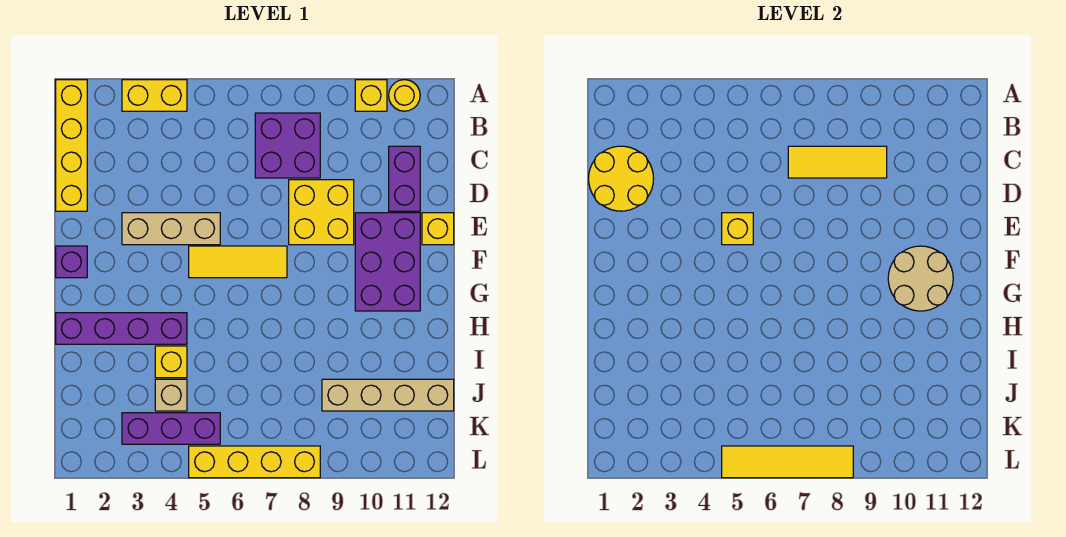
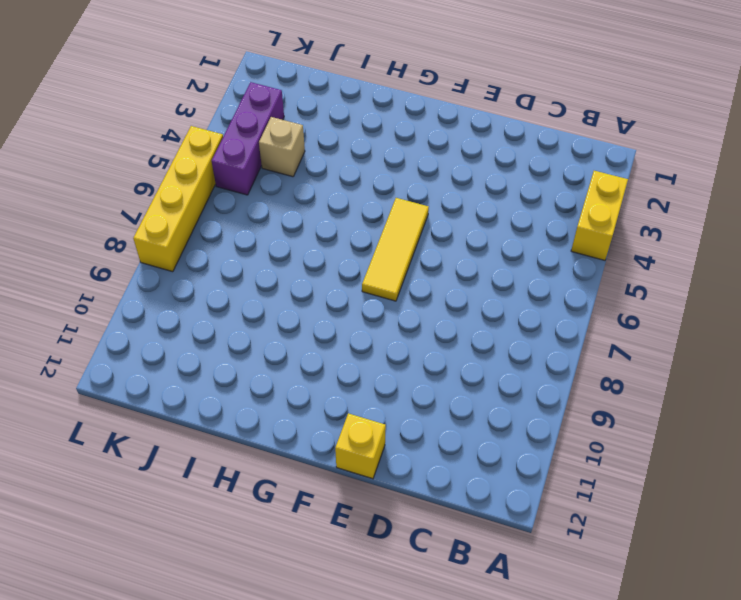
none -> yellow 1x4 brick [56,80,87,211]
none -> yellow 1x1 brick [355,80,387,111]
none -> yellow 1x1 round brick [389,80,420,111]

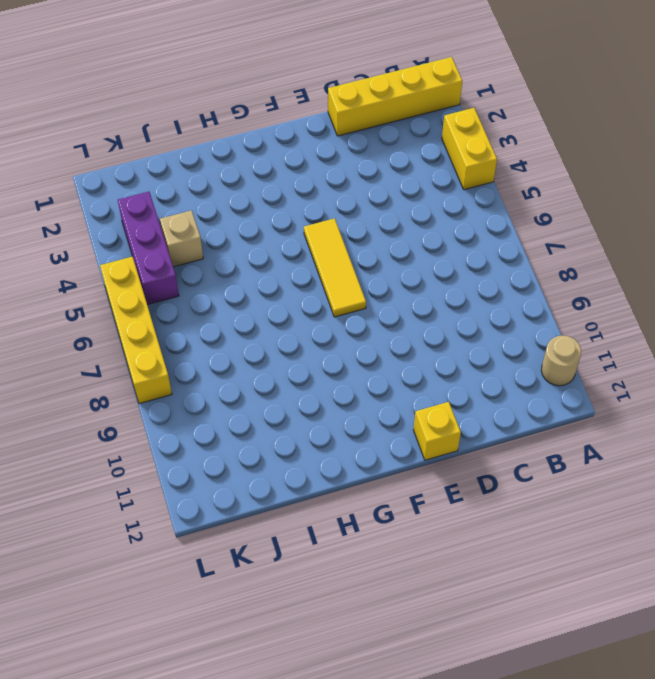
tan 1x1 round brick [541,335,581,386] -> yellow 1x1 round brick [389,80,420,111]
none -> yellow 1x1 brick [355,80,387,111]
none -> purple 2x2 brick [255,113,320,178]
none -> purple 1x2 brick [389,146,420,211]

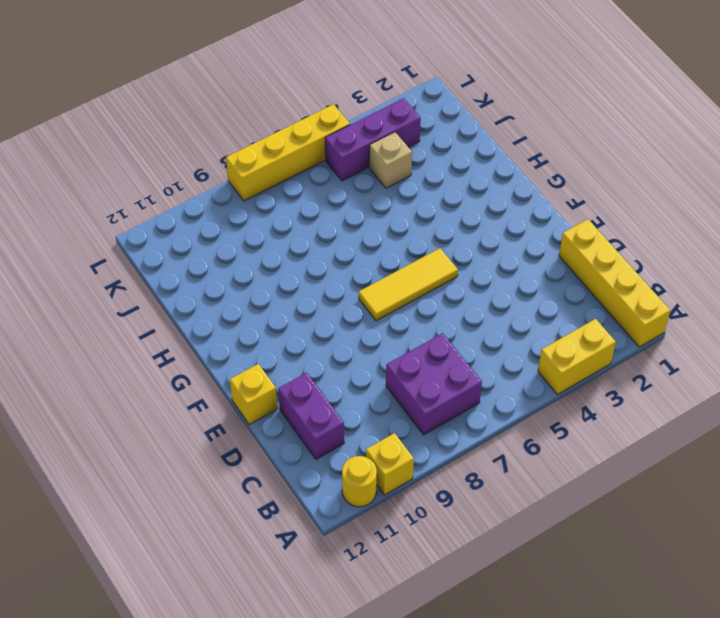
none -> yellow 2x2 brick [289,180,354,245]
none -> tan 1x3 brick [122,213,220,245]
none -> purple 2x3 brick [355,213,420,311]

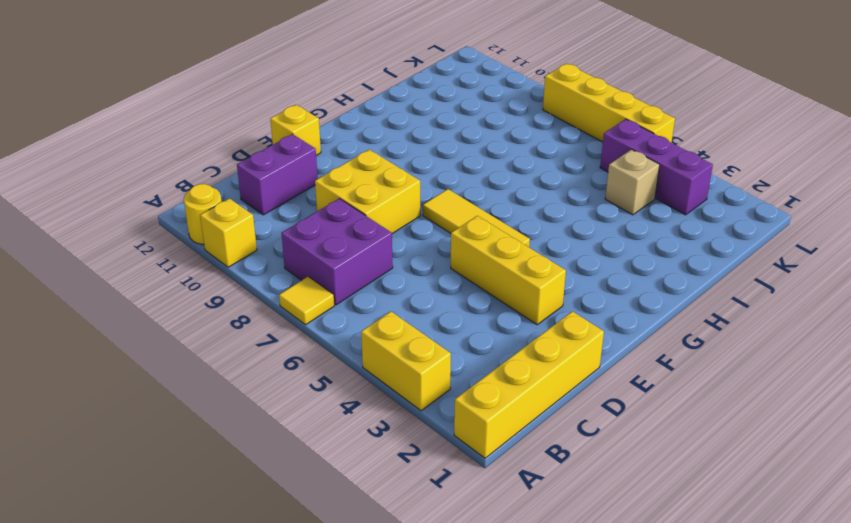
yellow 1x1 tile [279,277,334,325] -> none
yellow 1x3 brick [451,216,566,325] -> tan 1x3 brick [122,213,220,245]
none -> purple 2x3 brick [355,213,420,311]
none -> purple 1x1 brick [56,246,87,278]
none -> purple 1x4 brick [56,313,187,344]

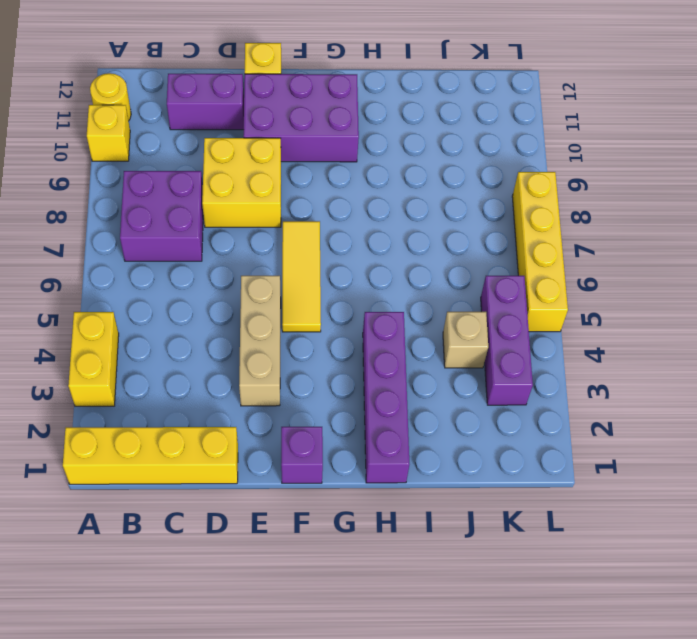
none -> yellow 1x1 brick [155,346,187,378]
none -> tan 1x4 brick [322,379,454,411]
none -> yellow 2x2 round brick [589,146,654,211]

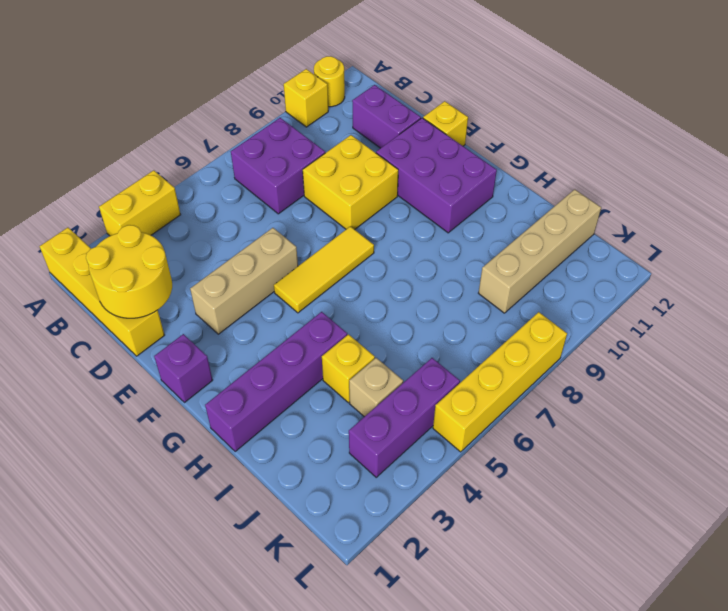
none -> yellow 1x3 tile [788,146,887,178]
none -> yellow 1x1 brick [722,213,753,245]
none -> tan 2x2 round brick [888,246,953,311]

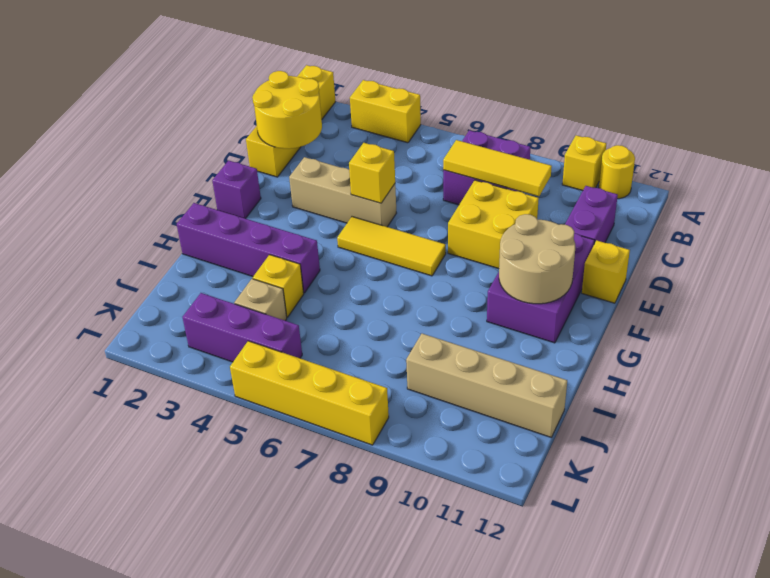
none -> yellow 1x4 tile [722,446,853,478]

